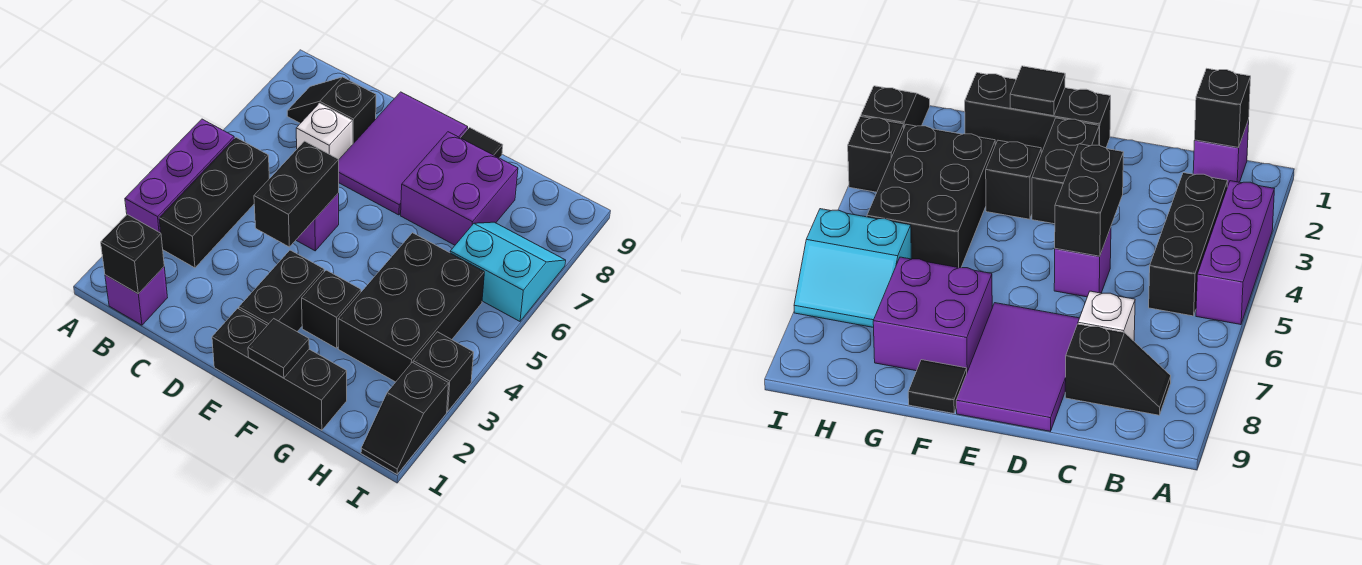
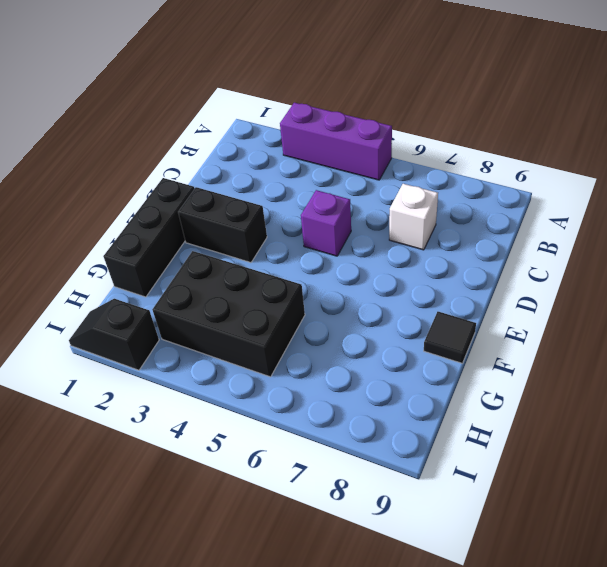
none -> purple 1x1 brick [105,267,168,325]
none -> black 1x3 brick [159,138,269,268]
none -> black 1x2 slope [287,77,376,145]

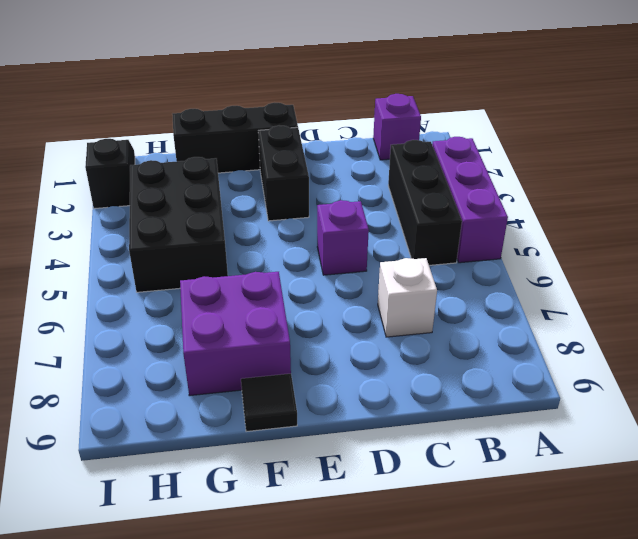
none -> black 1x2 slope [287,77,376,145]
none -> purple 2x3 tile [339,92,468,215]
none -> black 1x1 brick [302,270,361,348]

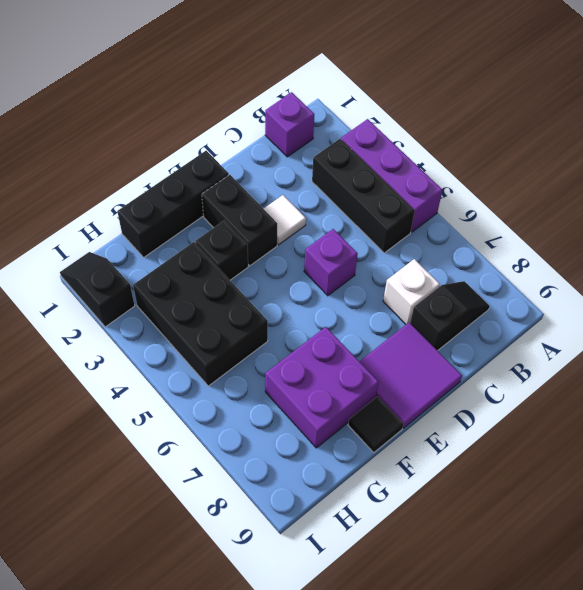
white 1x1 tile [264,195,306,245] -> none
purple 2x2 tile [359,323,462,428] -> purple 2x3 tile [339,92,468,215]
none -> cyan 2x2 slope [450,222,566,321]
none -> black 1x1 brick [413,332,474,412]
none -> black 1x1 brick [101,214,164,294]

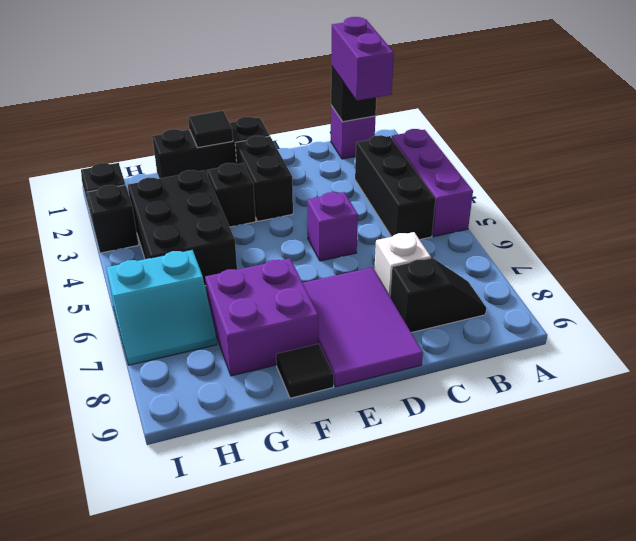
purple 1x2 brick [331,17,394,101] -> none
none -> black 1x2 brick [254,141,339,247]

